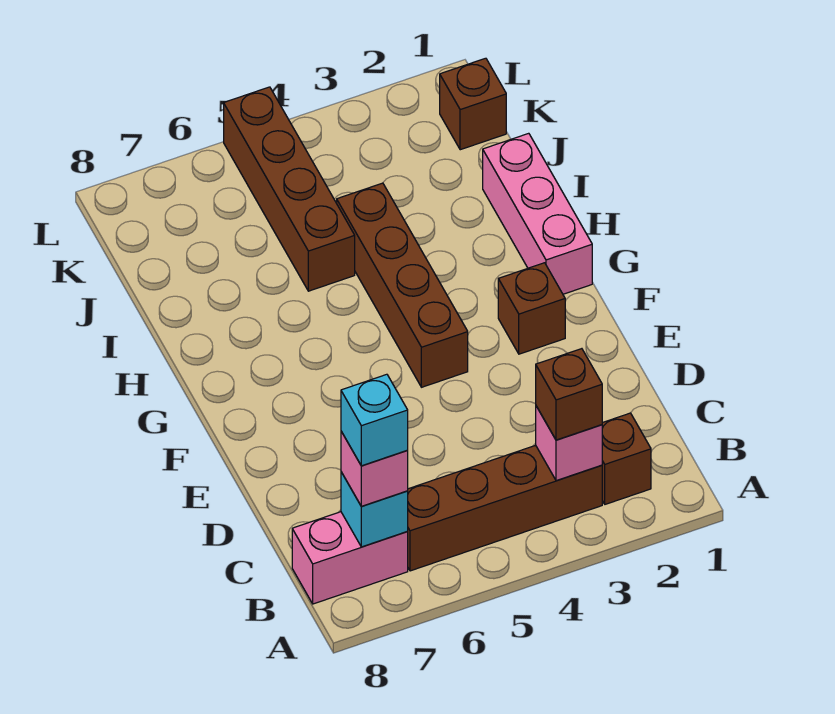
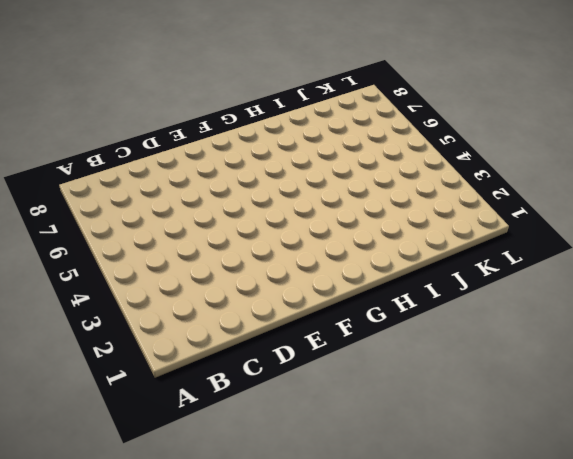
none -> brown 1x1 brick [602,413,651,504]
none -> brown 1x4 brick [408,445,602,571]
none -> pink 1x2 brick [292,512,408,604]

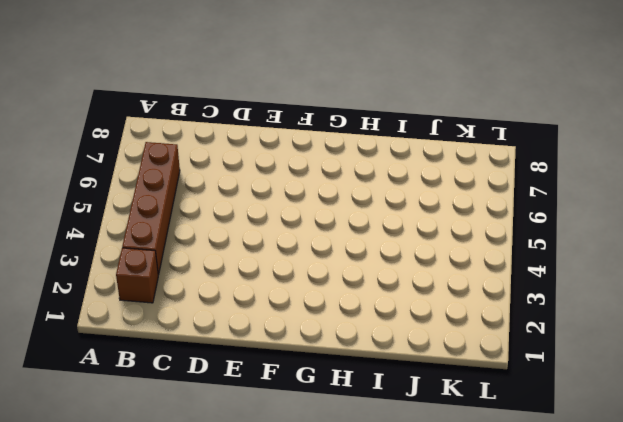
none -> pink 1x2 brick [292,512,408,604]
none -> brown 1x1 brick [498,263,565,354]
none -> brown 1x4 brick [337,183,468,387]

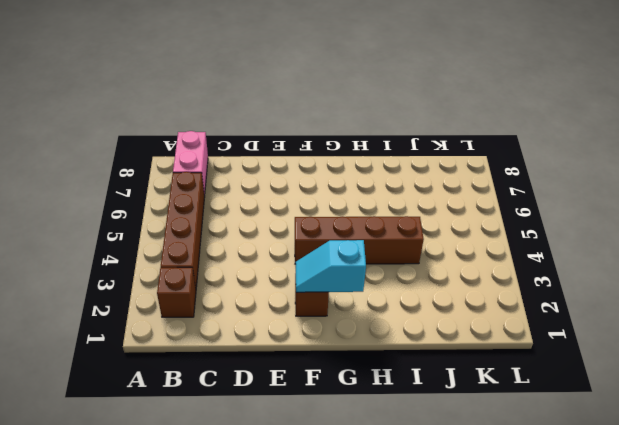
cyan 1x2 slope [296,240,366,292] -> none
none -> pink 1x3 brick [483,133,592,294]
none -> brown 1x4 brick [224,87,355,291]
none -> brown 1x1 brick [440,58,506,150]

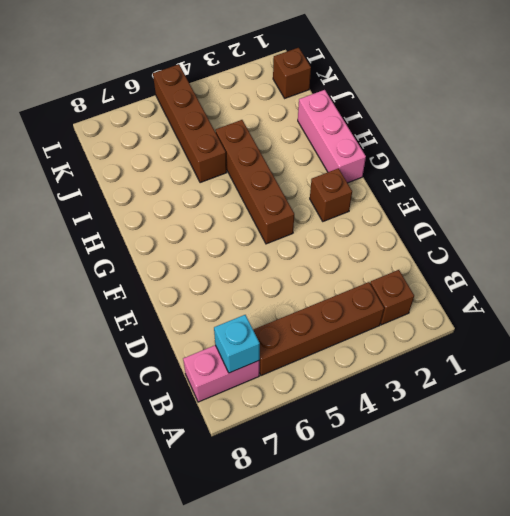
none -> pink 1x1 brick [536,406,602,481]
none -> brown 1x1 brick [536,349,602,440]
none -> pink 1x1 brick [341,431,408,506]

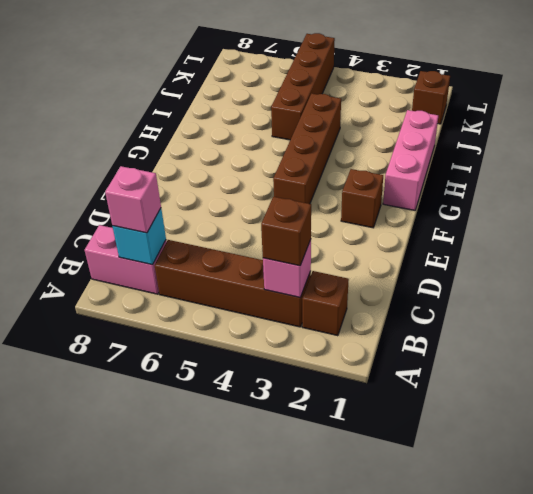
none -> cyan 1x1 brick [341,374,408,466]

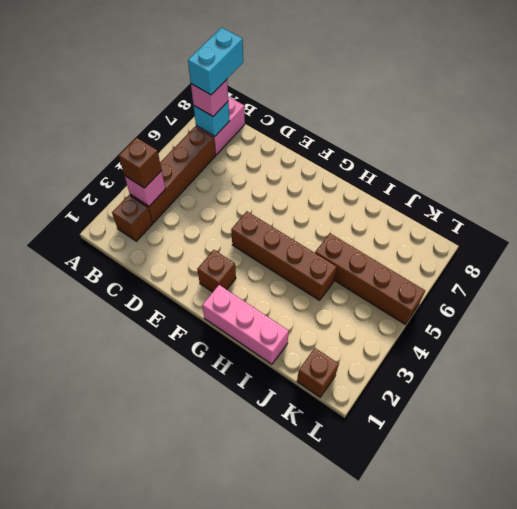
cyan 1x2 brick [188,27,243,95] -> cyan 1x1 brick [341,374,408,466]

